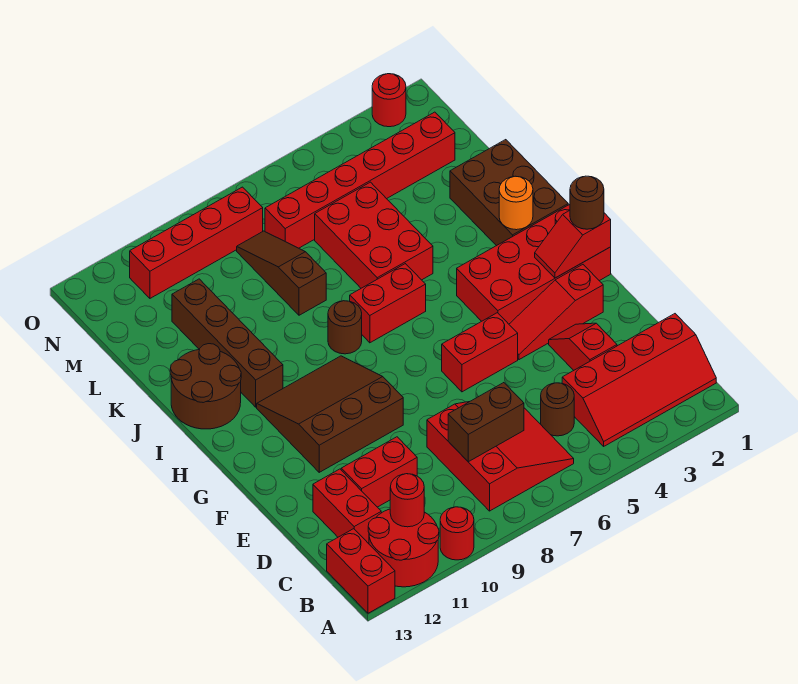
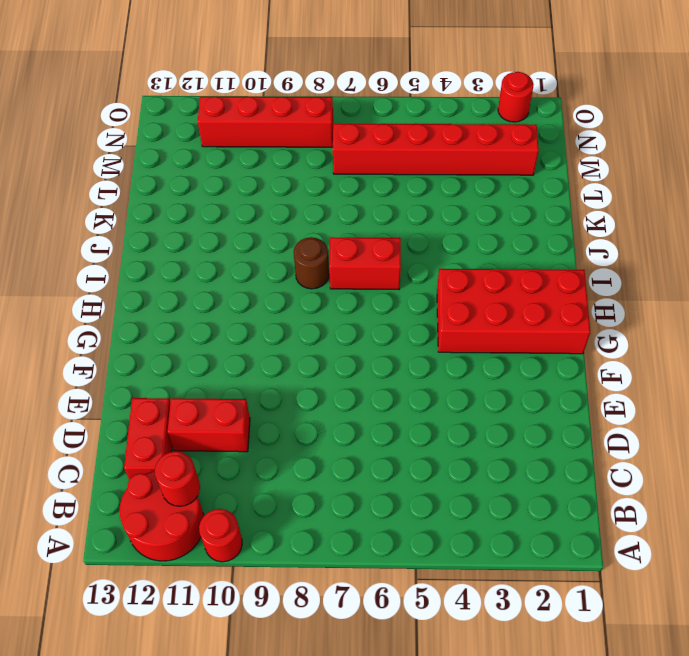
none -> red 1x2 brick [327,529,395,613]
none -> red 2x4 slope [562,314,716,446]
none -> red 3x3 slope [427,402,574,511]

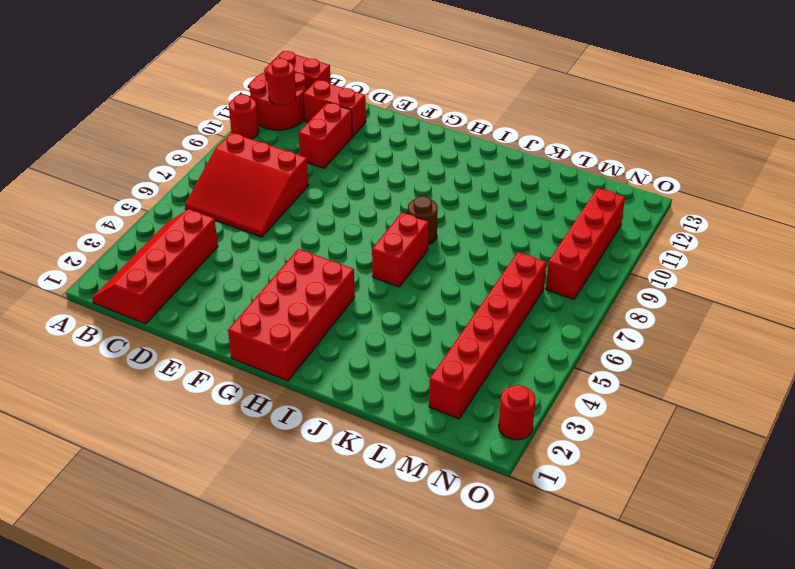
none -> brown 1x1 round brick [541,383,574,436]
none -> red 1x2 slope [549,323,617,370]
none -> red 1x3 slope [509,265,603,360]

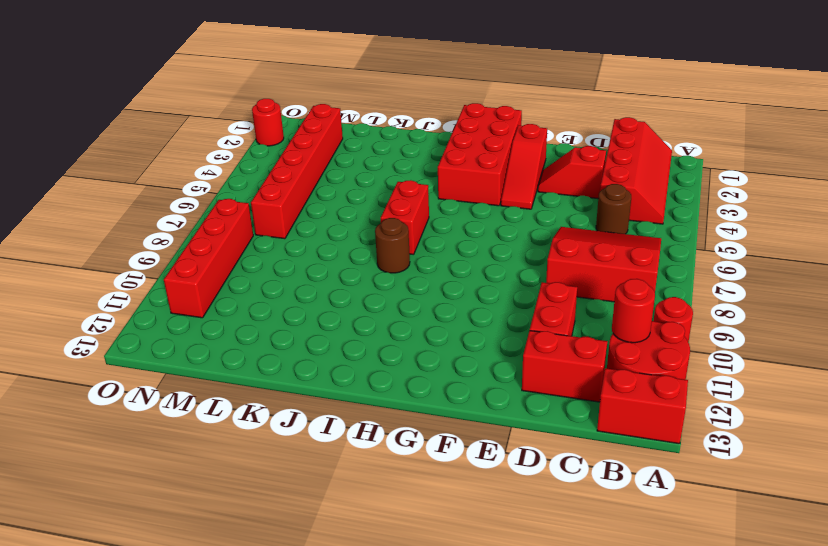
none -> red 1x2 brick [442,313,518,392]
none -> brown 3x3 slope [257,356,403,472]
none -> brown 2x3 brick [450,140,568,246]

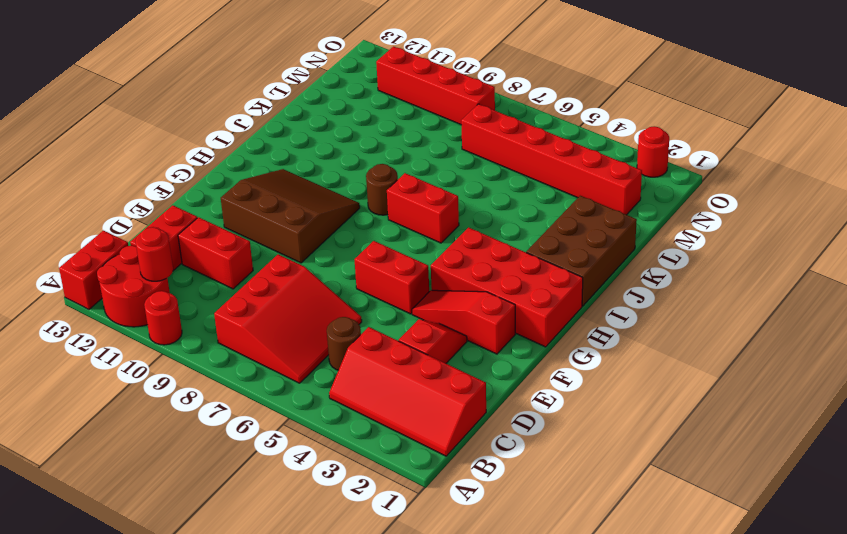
none -> brown 1x4 brick [172,279,283,407]
none -> brown 2x2 round brick [170,344,241,429]
none -> red 2x3 brick [315,182,433,288]

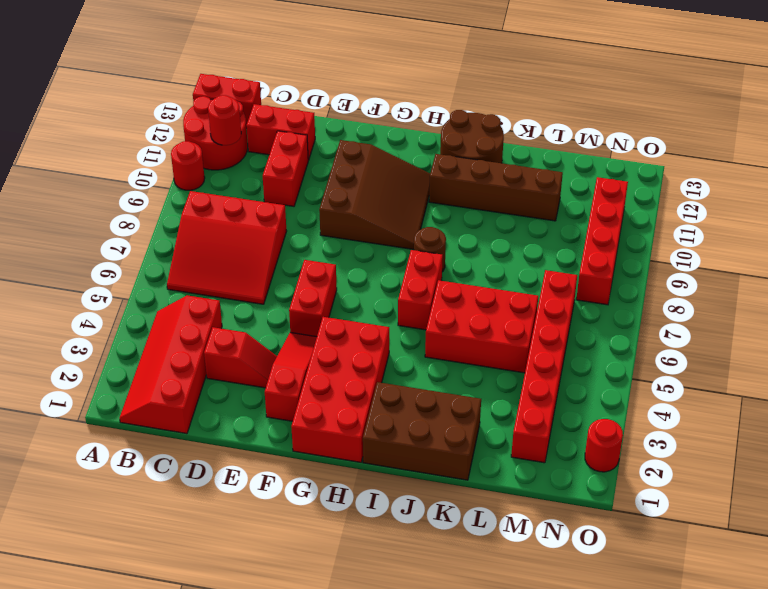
none -> brown 1x1 round brick [541,383,574,436]
none -> brown 1x3 slope [237,231,326,315]
none -> brown 1x2 brick [448,383,524,462]

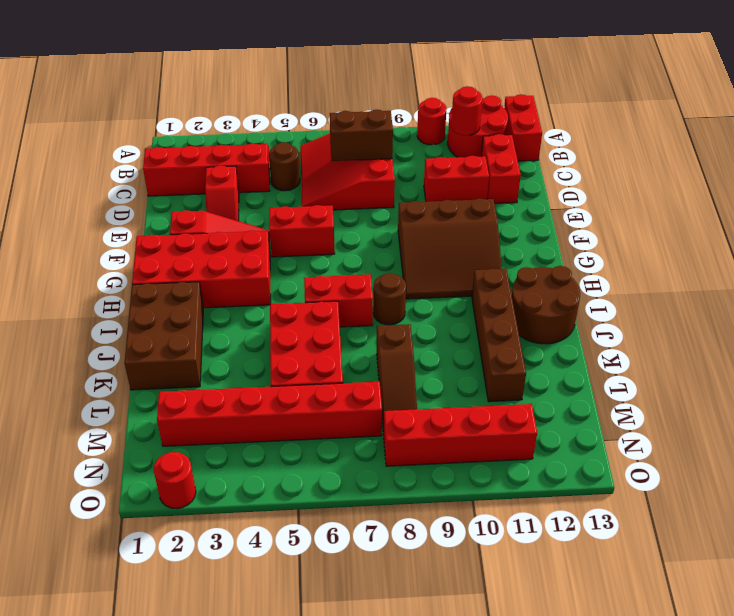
none -> red 1x2 slope [535,210,611,278]
none -> orange 1x1 round brick [499,176,533,230]
none -> brown 1x1 round brick [570,176,604,229]

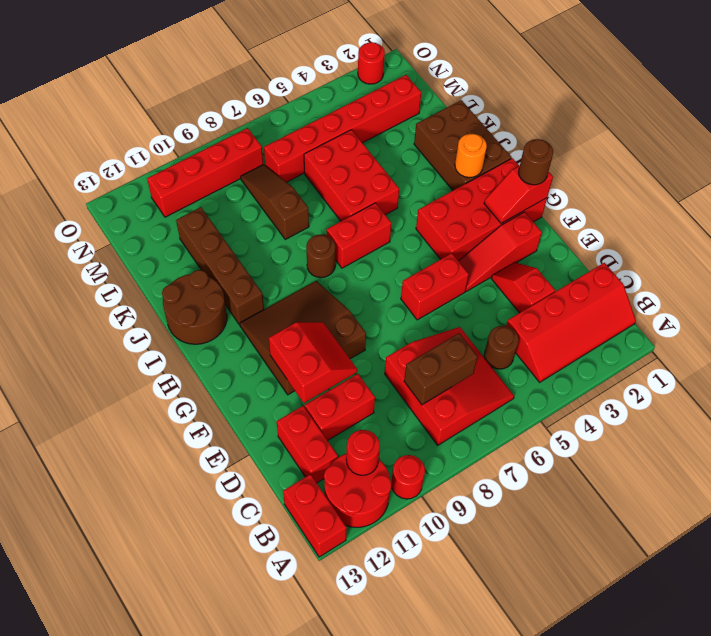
red 2x2 slope [269,322,357,403] -> none

